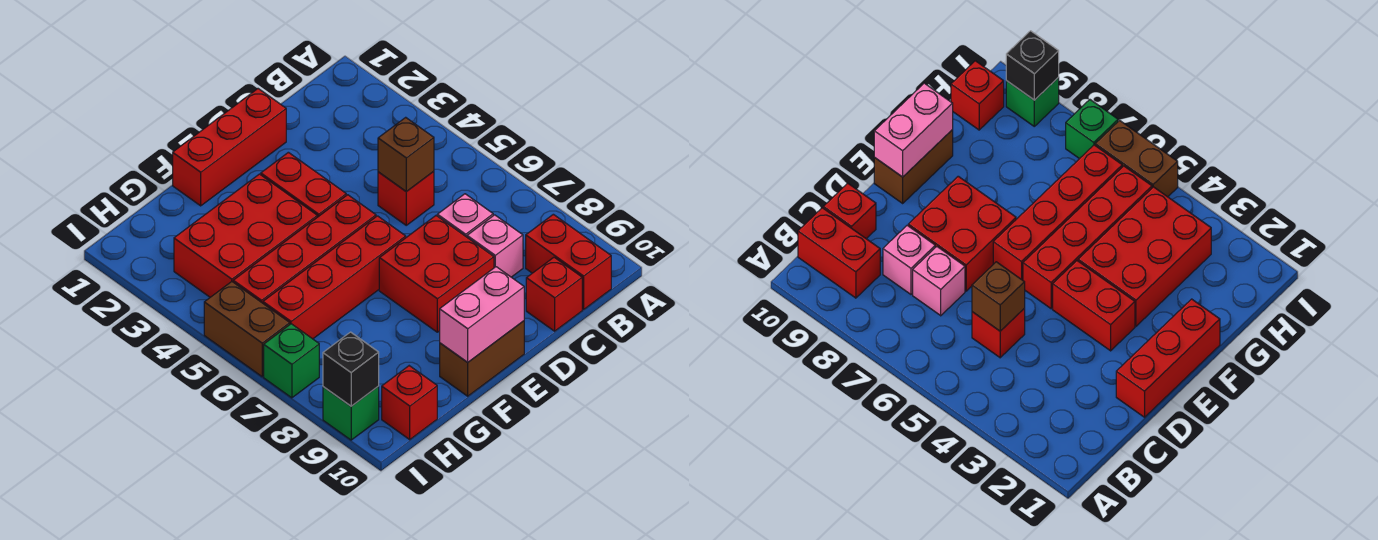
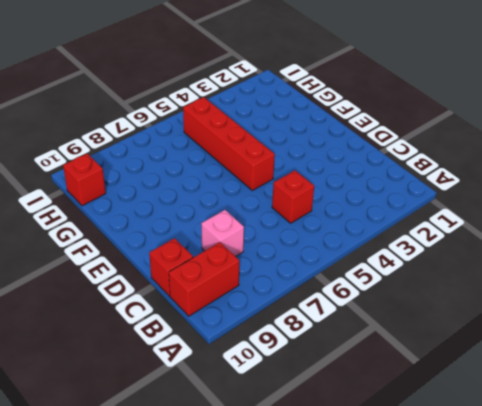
none -> pink 1x1 brick [437,194,493,237]
none -> red 1x3 brick [173,89,286,206]
none -> red 2x2 brick [379,216,494,332]

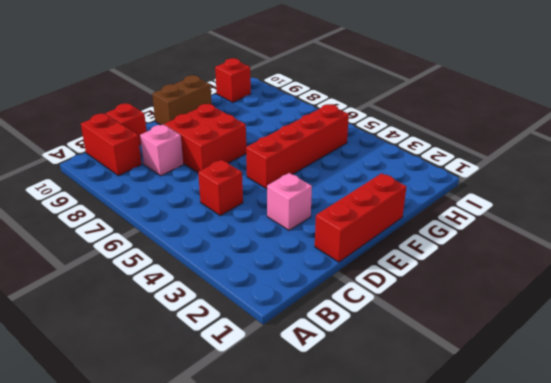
pink 1x1 brick [267,173,312,230] -> pink 1x1 brick moved to [437,194,493,237]
none -> red 1x2 brick [261,152,346,217]
none -> red 1x4 brick [263,216,406,339]
none -> red 2x3 brick [174,174,317,297]

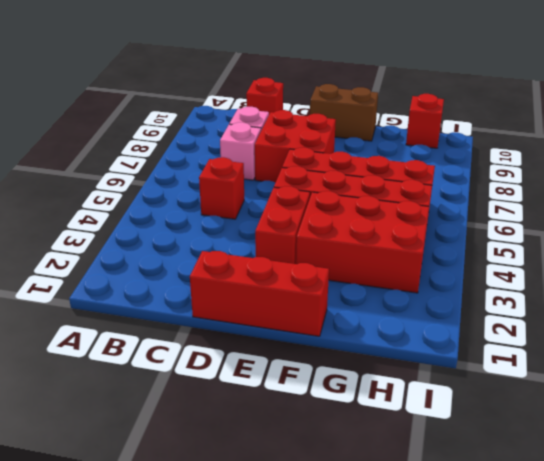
none -> red 1x2 brick [526,214,611,310]
none -> brown 1x2 brick [204,282,290,377]
none -> green 1x1 brick [264,324,319,398]

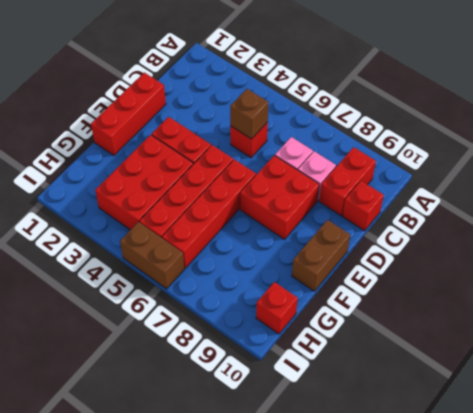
red 1x2 brick [319,147,376,215] -> red 1x2 brick turned to [526,214,611,310]
none -> green 1x1 brick [264,324,319,398]
none -> green 1x1 brick [323,386,379,440]
none -> pink 1x2 brick [440,267,524,362]

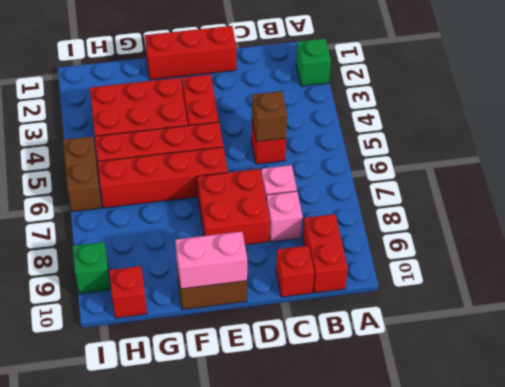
green 1x1 brick [296,39,331,86] -> green 1x1 brick moved to [264,324,319,398]
none -> black 1x1 brick [323,332,379,406]

